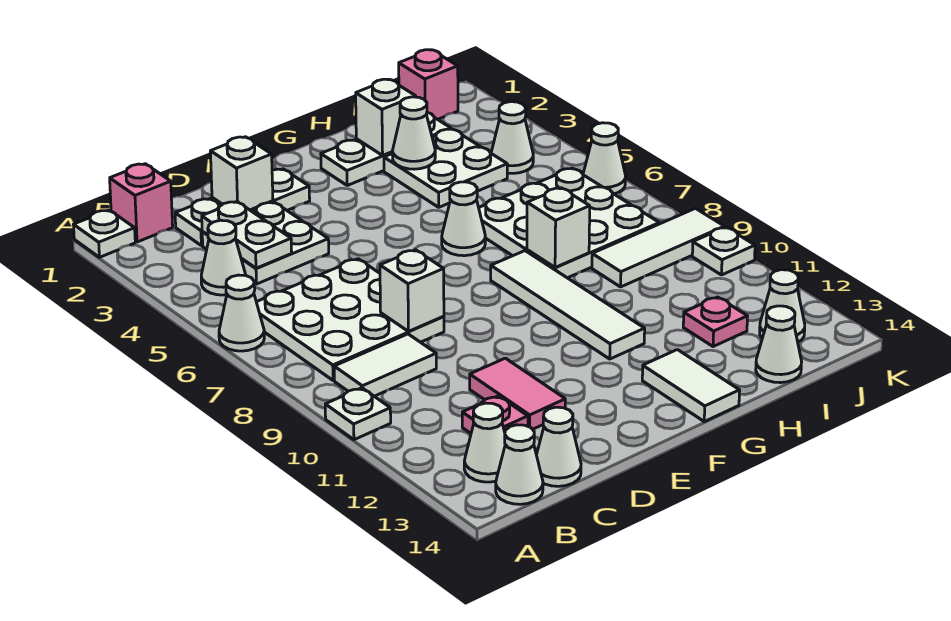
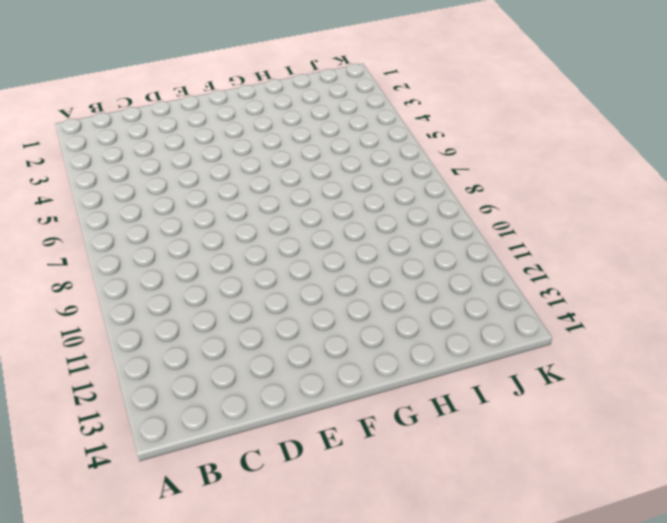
none -> white 1x1 plate [74,210,135,257]
none -> white 1x1 cone [219,275,264,351]
none -> white 1x1 plate [325,388,391,440]
none -> pink 1x1 brick [110,164,173,242]

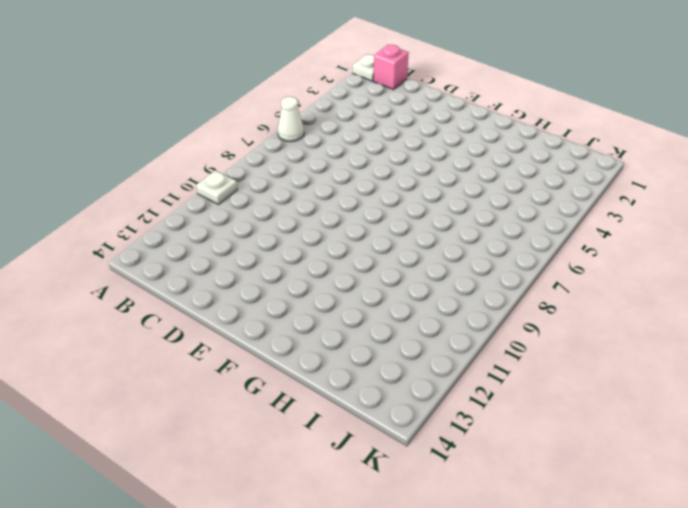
none -> white 1x1 cone [201,220,246,295]
none -> white 3x3 plate [256,259,444,381]
none -> white 1x2 tile [334,334,436,396]
none -> white 1x1 cone [464,403,505,482]

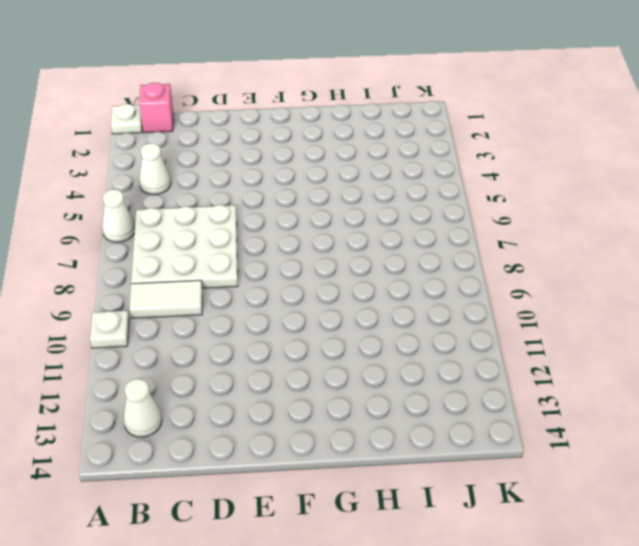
none -> white 1x1 cone [496,425,543,504]
none -> white 1x3 plate [175,169,310,246]
none -> white 2x2 plate [202,202,329,284]
none -> pink 1x1 plate [462,396,528,433]

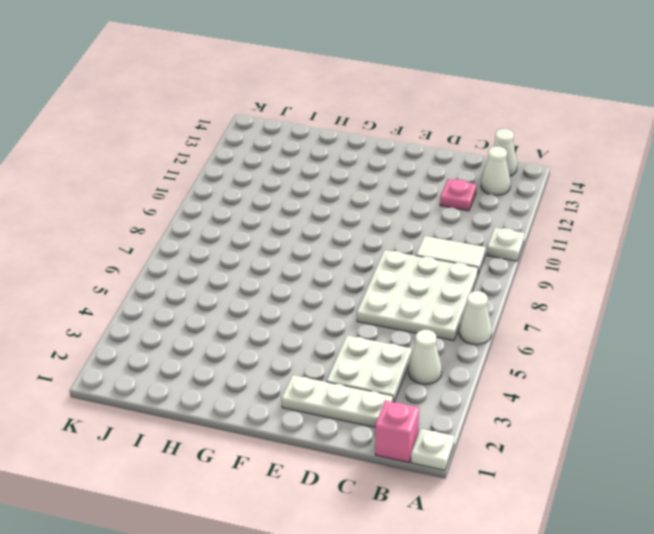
none -> white 1x1 cone [537,407,581,486]
none -> pink 1x2 tile [470,358,565,429]
none -> white 1x3 plate [321,112,451,185]
none -> white 1x1 cone [442,182,485,256]

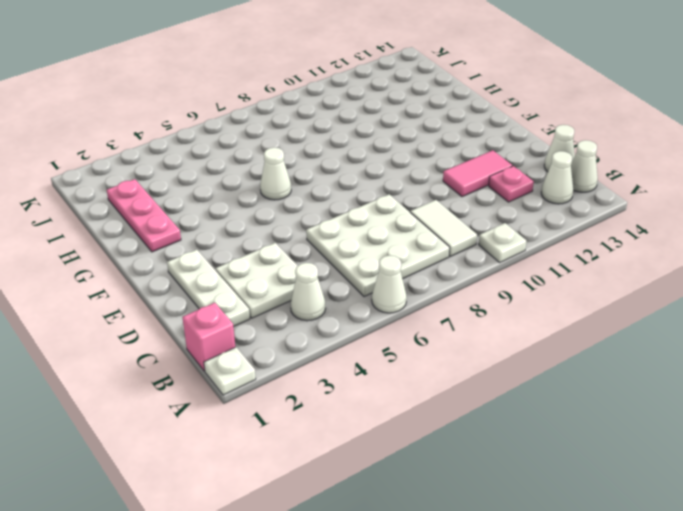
pink 1x3 plate [107,179,181,252] -> white 1x3 plate [321,112,451,185]
none -> white 1x4 tile [491,251,645,359]
none -> white 1x2 tile [642,350,740,421]
none -> white 2x2 plate [384,129,507,207]
none -> white 3x3 plate [479,168,659,278]

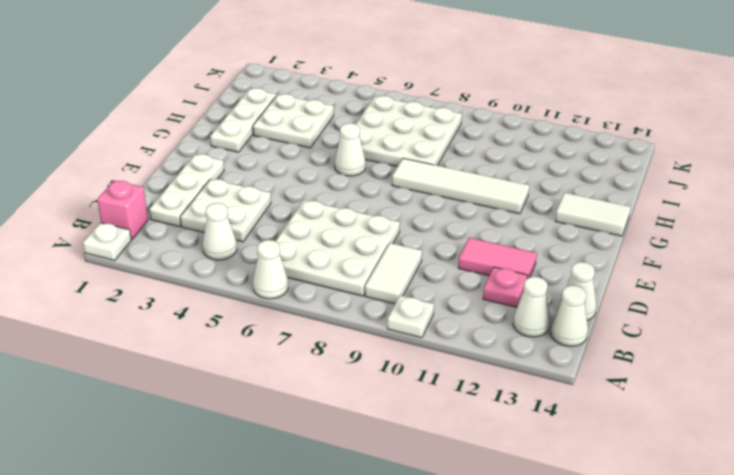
none -> white 1x3 tile [592,208,724,287]
none -> pink 1x1 plate [683,297,747,347]
none -> white 1x1 cone [756,306,802,383]
none -> pink 1x1 brick [399,50,458,119]

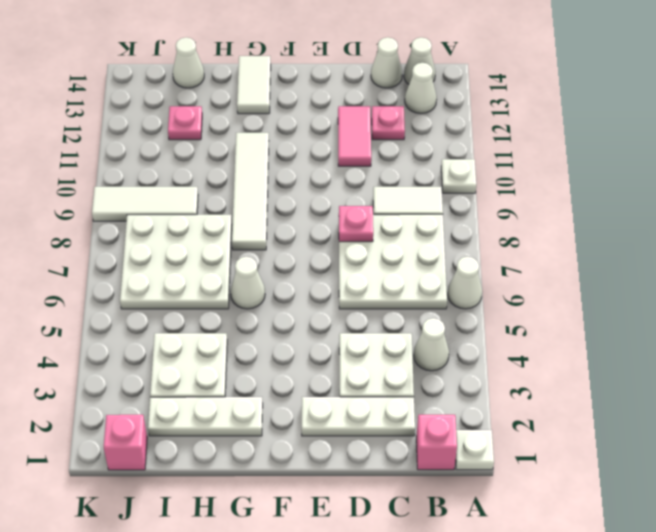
pink 1x1 plate [339,206,373,242] -> white 1x1 brick [380,250,444,331]
none -> white 1x1 cone [491,102,533,173]
none -> white 1x1 cone [760,270,805,342]
none -> white 1x1 cone [583,123,626,194]
none -> white 1x1 plate [692,227,755,275]

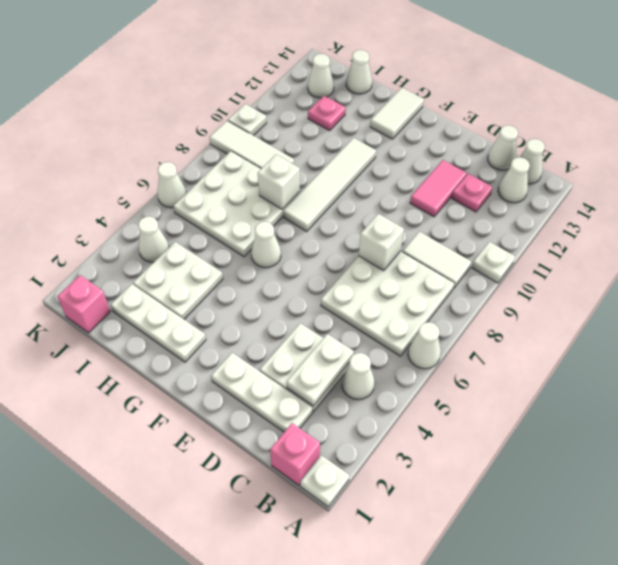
none -> white 1x1 brick [210,137,273,210]
none -> white 1x1 brick [356,79,416,155]
none -> white 1x1 cone [392,97,435,169]

